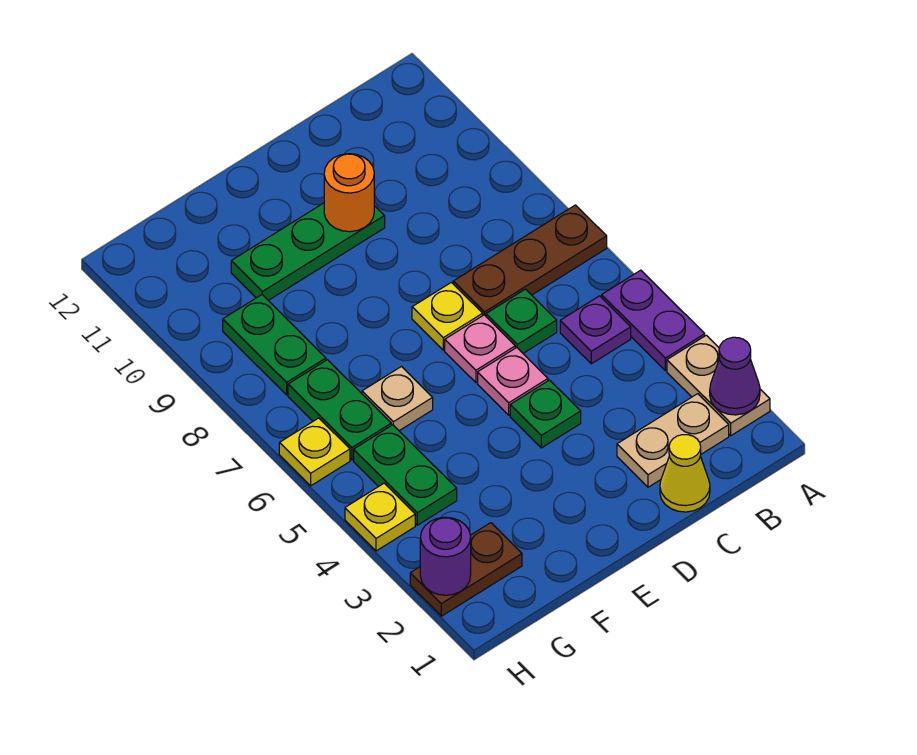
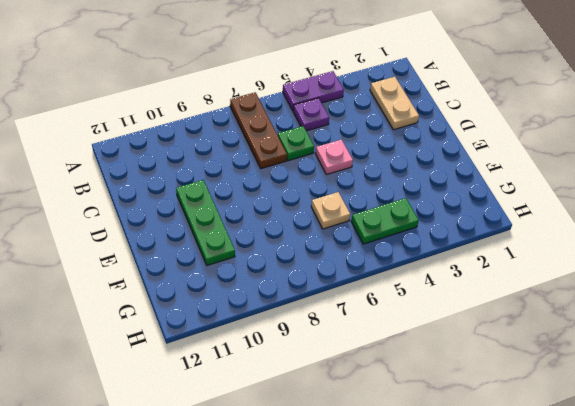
none -> tan 1x2 plate [667,335,770,436]
none -> yellow 1x1 cone [660,435,710,512]
none -> green 1x1 plate [510,380,581,448]

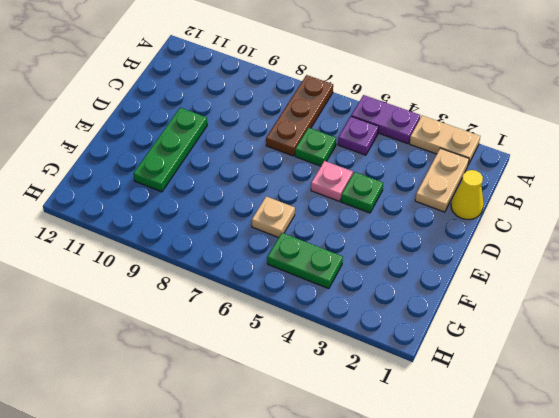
none -> pink 1x1 plate [445,315,515,383]
none -> yellow 1x1 plate [412,282,483,350]
none -> brown 1x2 plate [410,523,522,616]

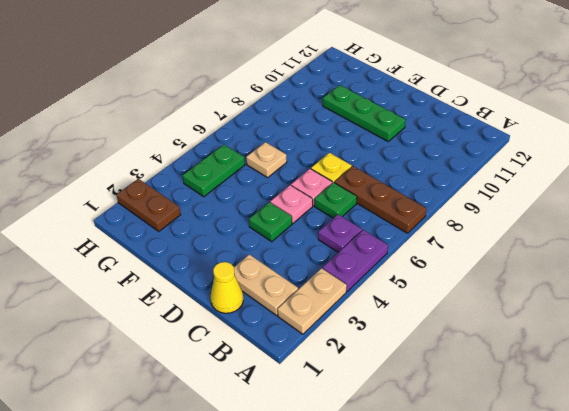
none -> green 1x2 plate [288,360,391,460]
none -> green 1x2 plate [223,295,326,395]
none -> yellow 1x1 plate [345,483,415,551]

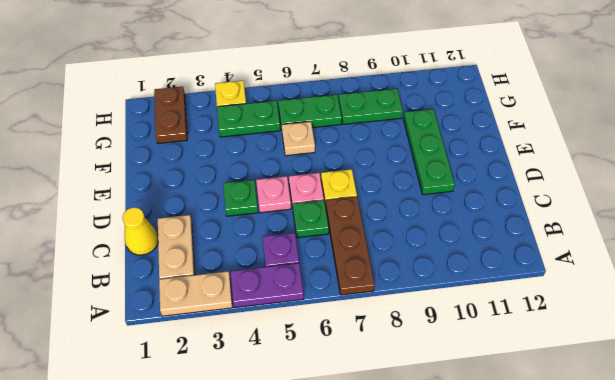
none -> yellow 1x1 plate [279,418,350,486]
none -> purple 1x1 cone [710,337,760,415]
none -> orange 1x1 round brick [324,154,374,232]

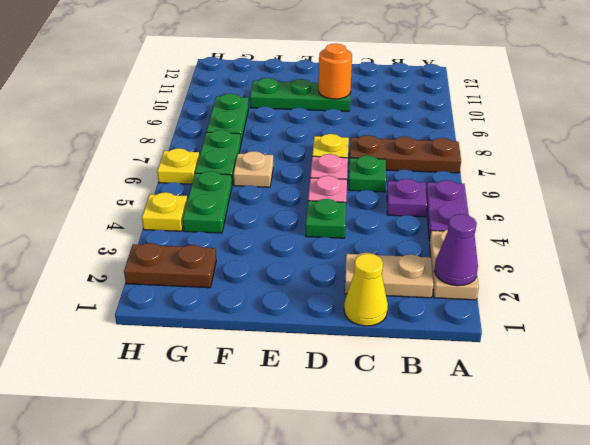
none -> purple 1x1 round brick [420,517,471,595]

